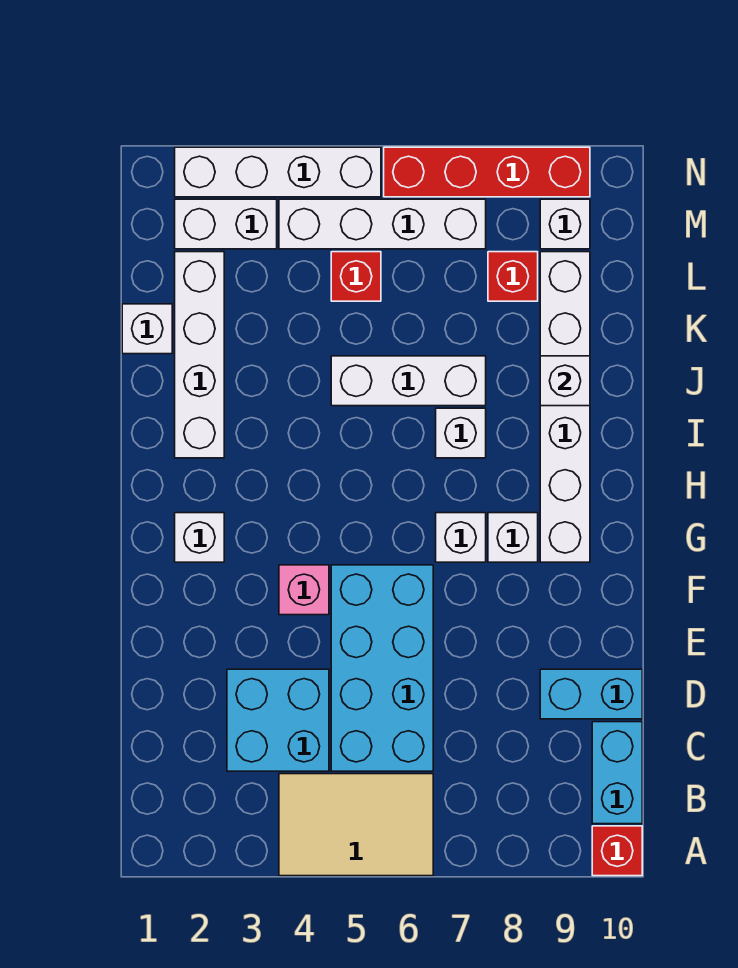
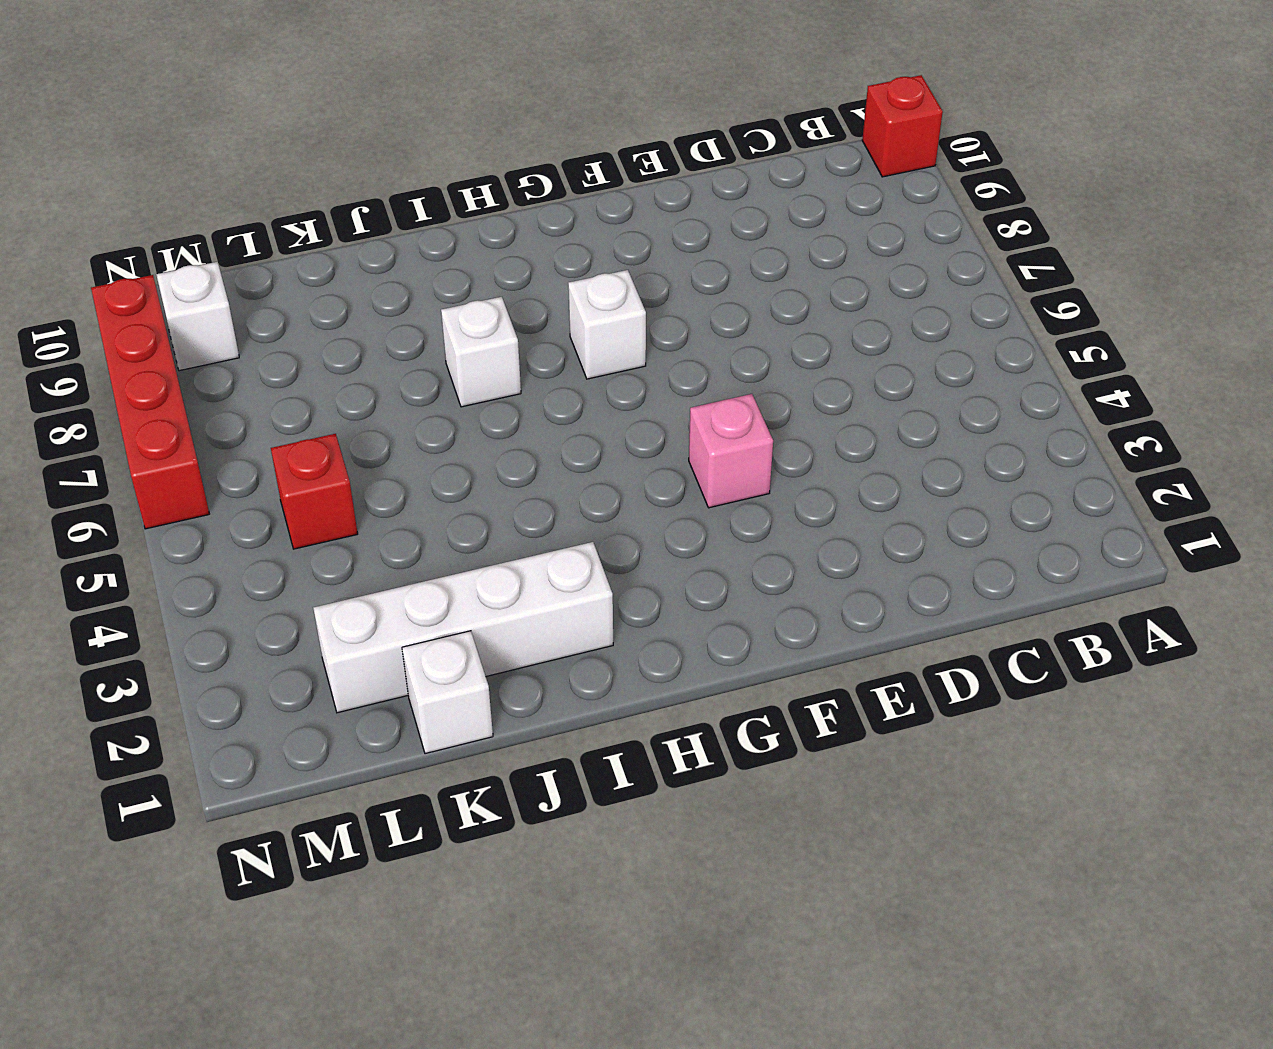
none -> tan 2x3 tile [279,774,433,876]
none -> cyan 1x2 brick [592,722,642,824]
none -> cyan 2x2 brick [227,669,329,771]

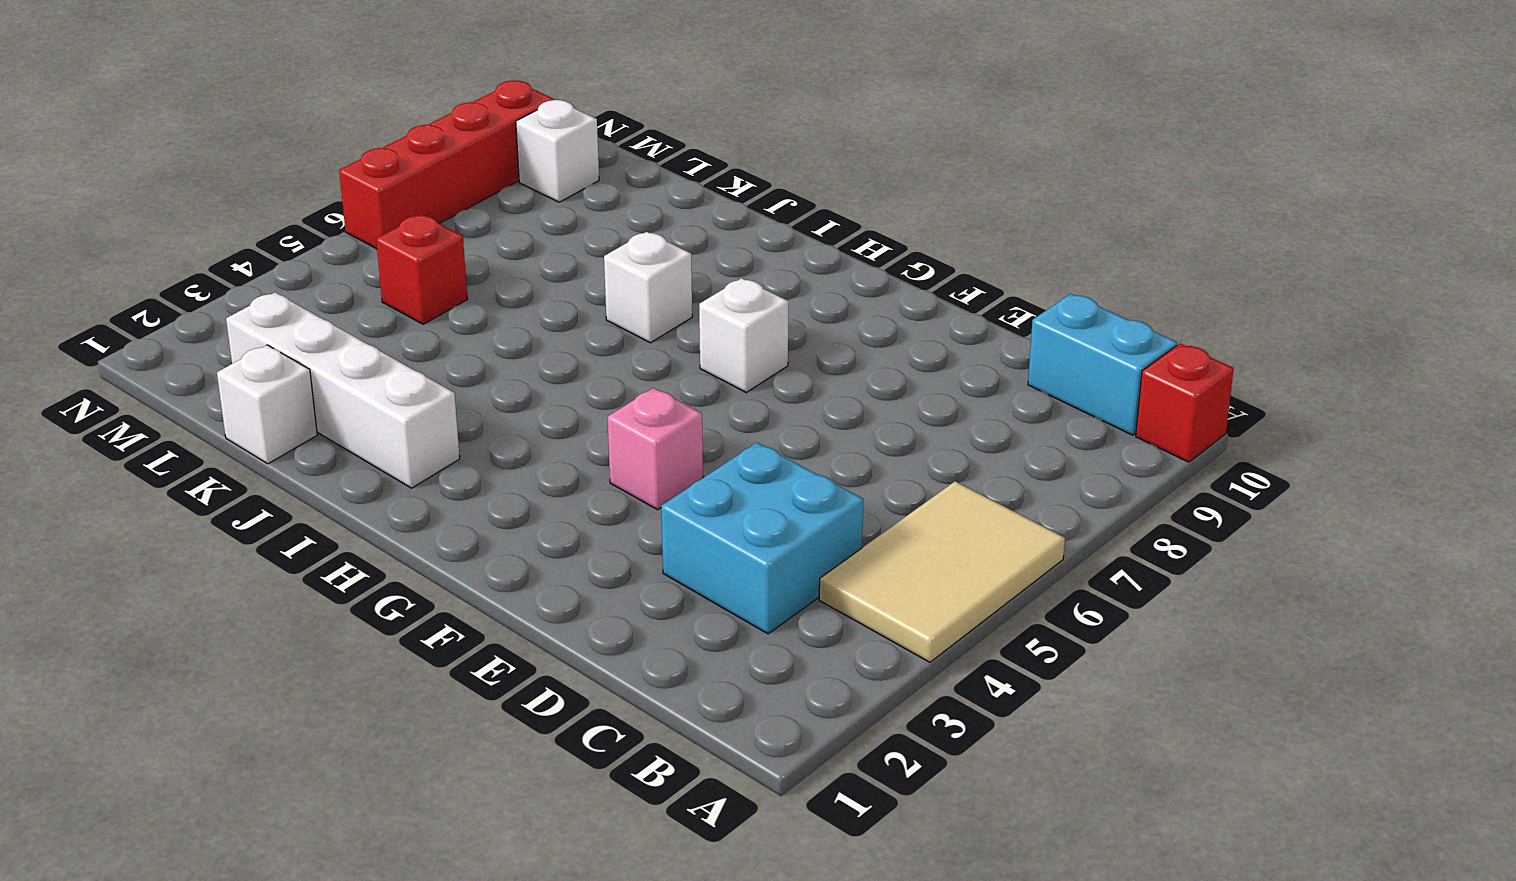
none -> cyan 2x4 brick [331,565,433,771]
none -> cyan 1x2 brick [540,669,642,719]
none -> white 1x1 brick [175,513,224,562]

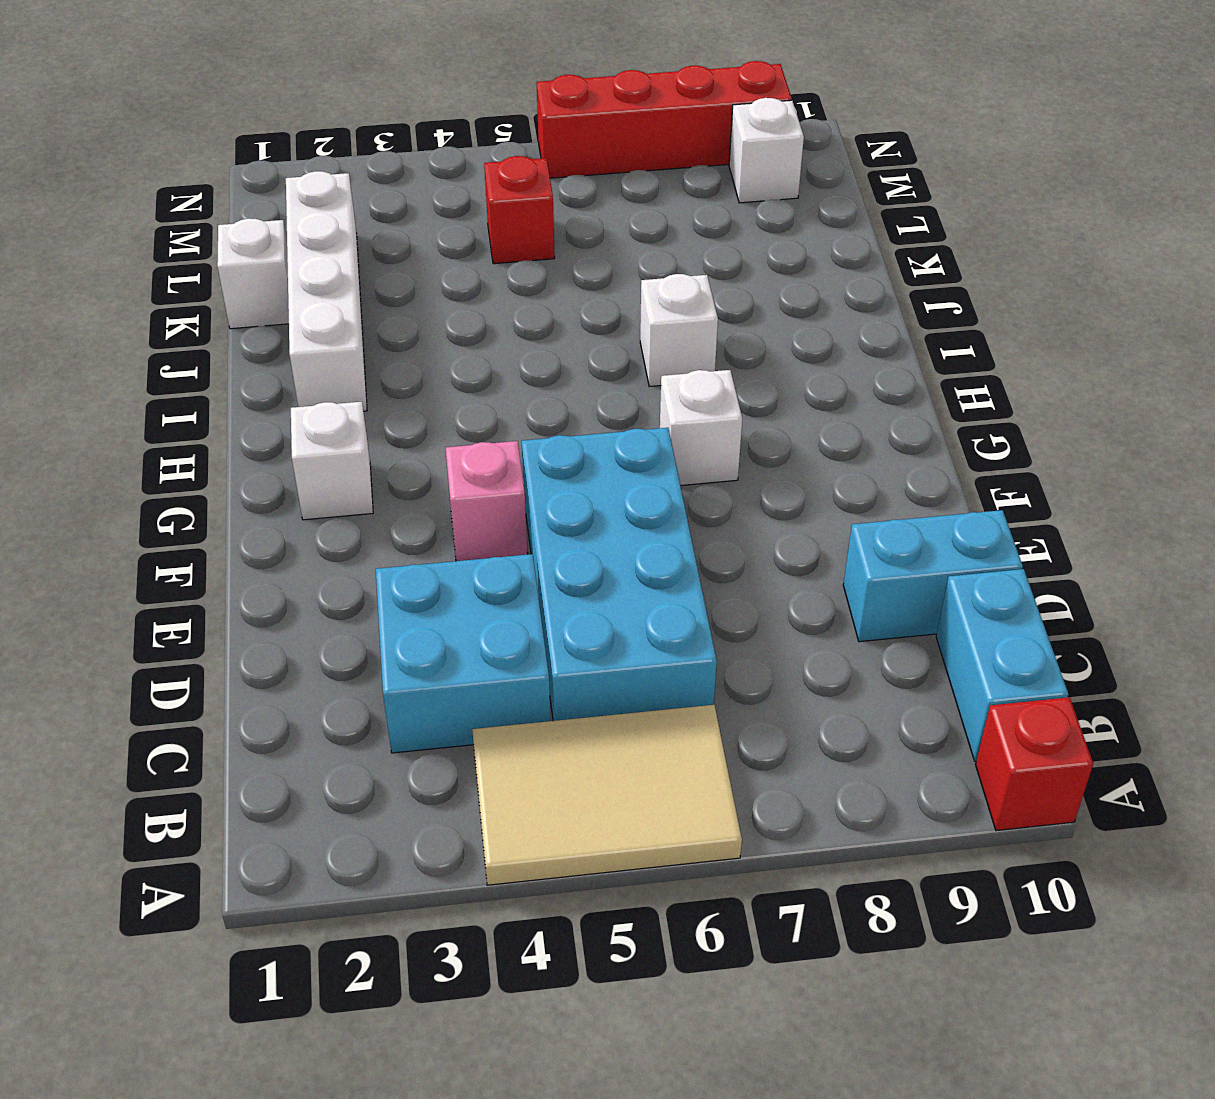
none -> white 1x1 brick [488,513,538,562]
none -> white 1x6 brick [540,252,590,562]
none -> white 1x3 brick [331,356,486,406]

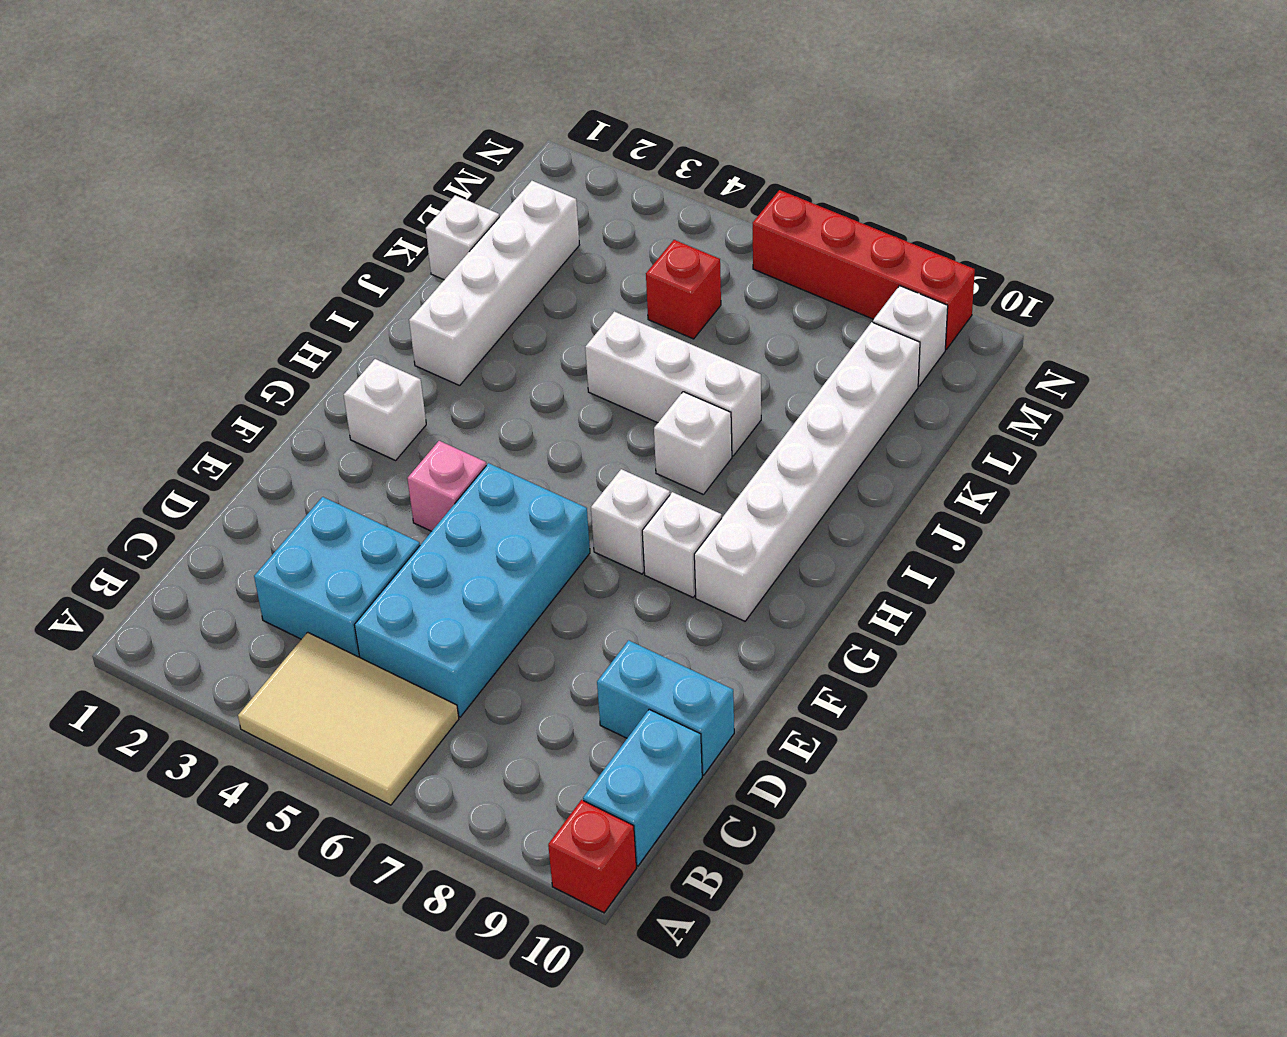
none -> red 1x1 brick [488,252,538,301]
none -> white 1x2 brick [175,199,277,249]
none -> white 1x4 brick [279,199,486,249]

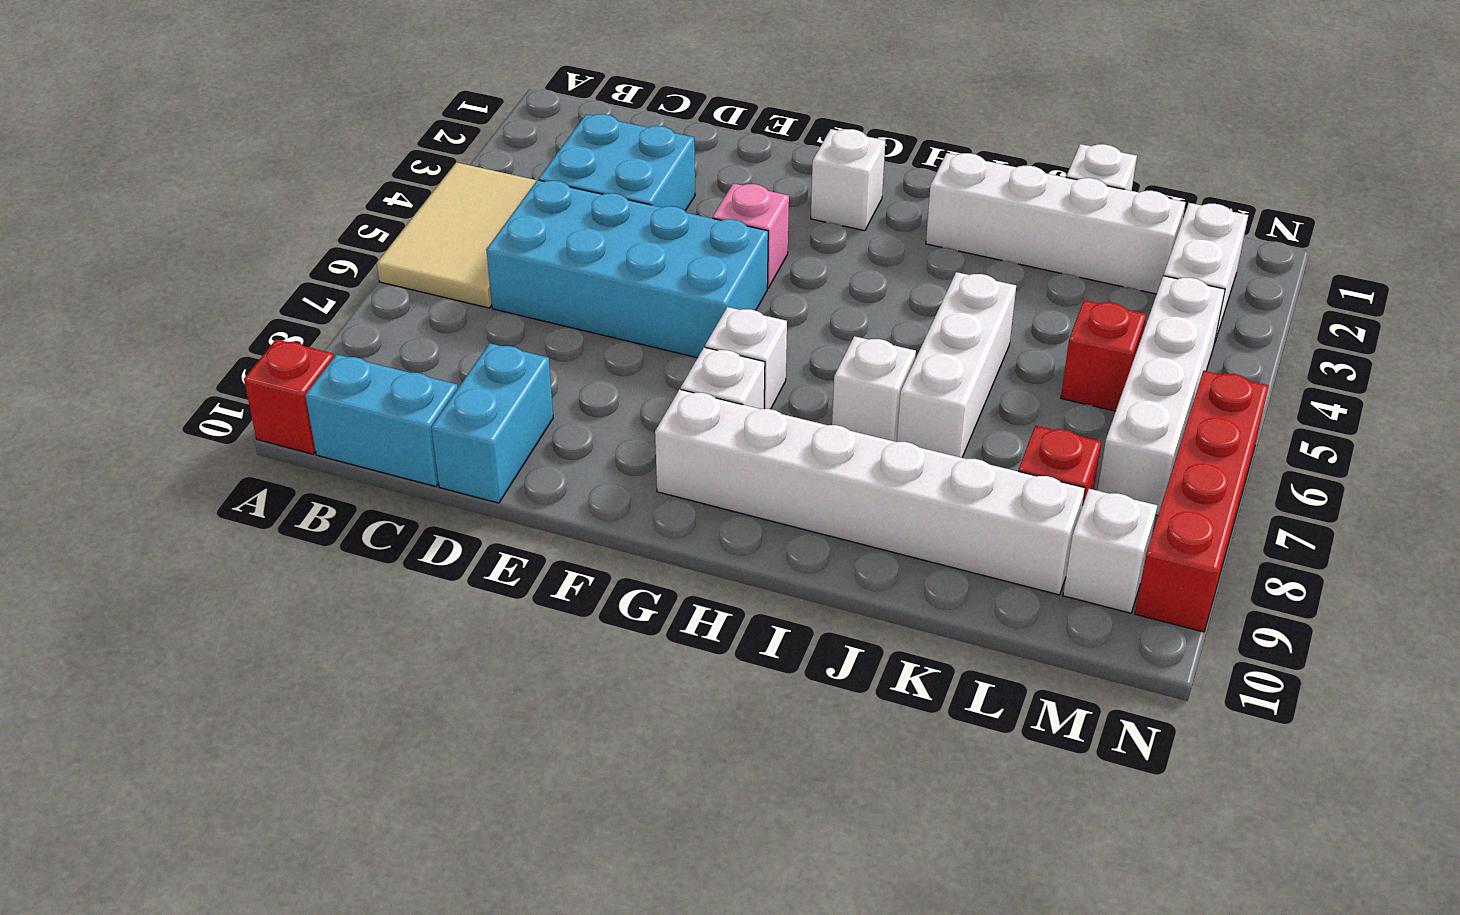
none -> white 1x4 brick [175,147,381,197]
none -> white 1x1 brick [540,356,590,406]

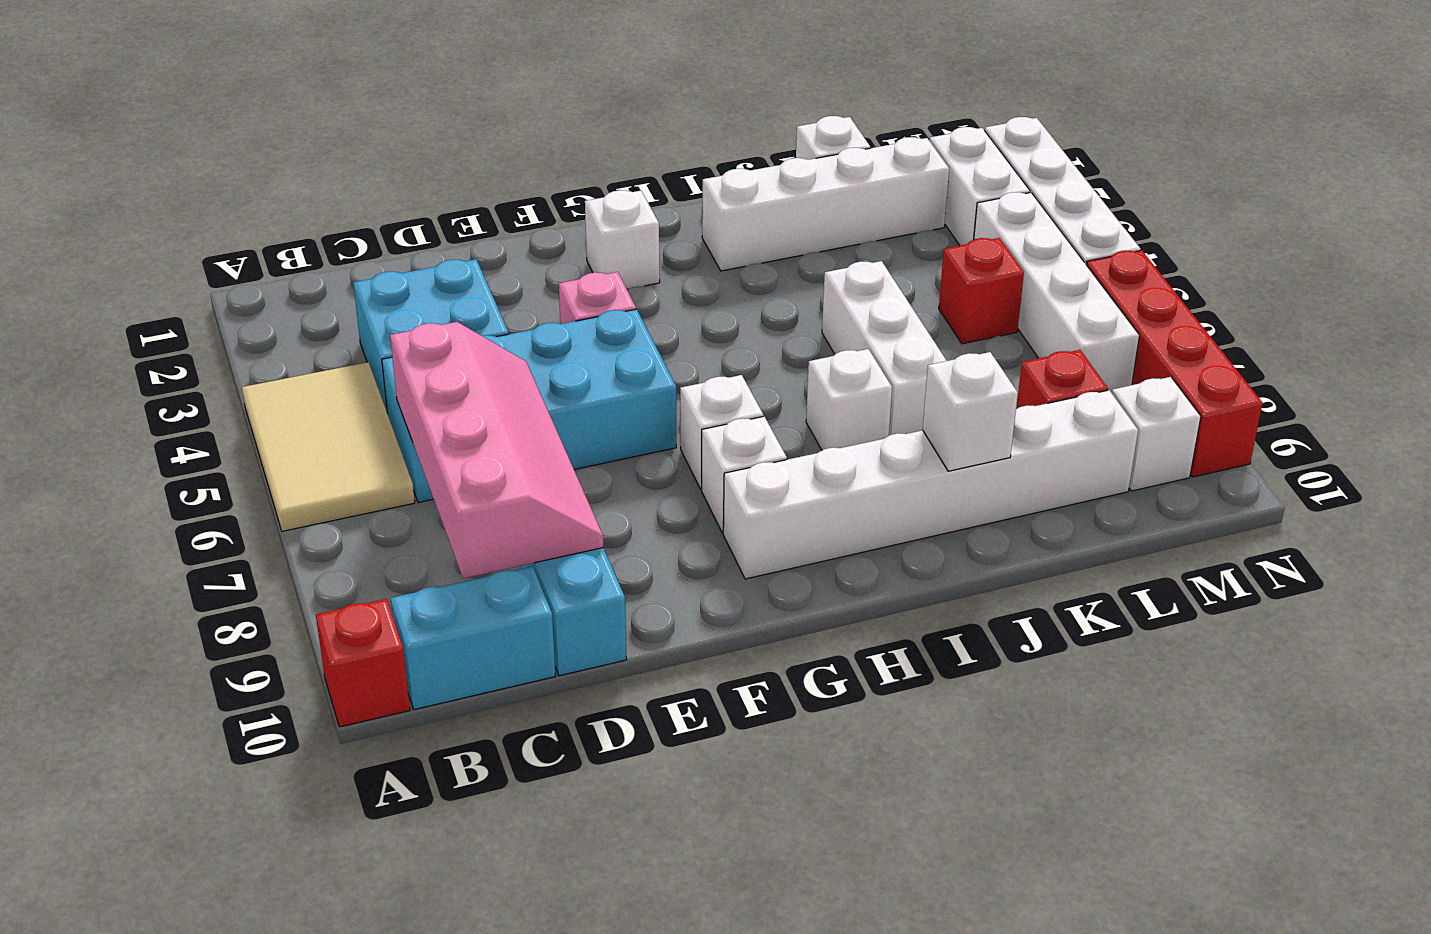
pink 2x4 slope [390,322,603,578] -> none

